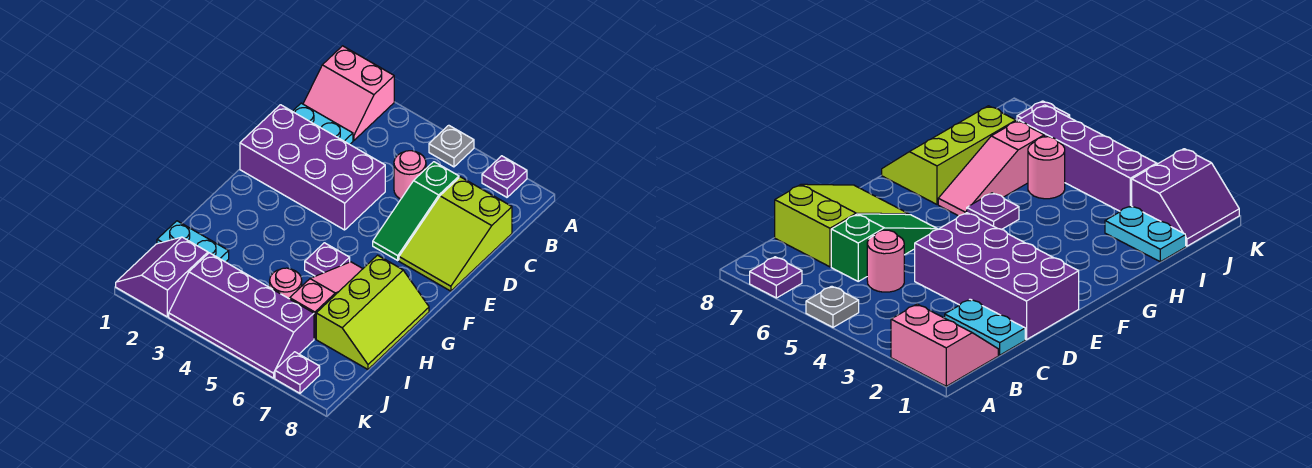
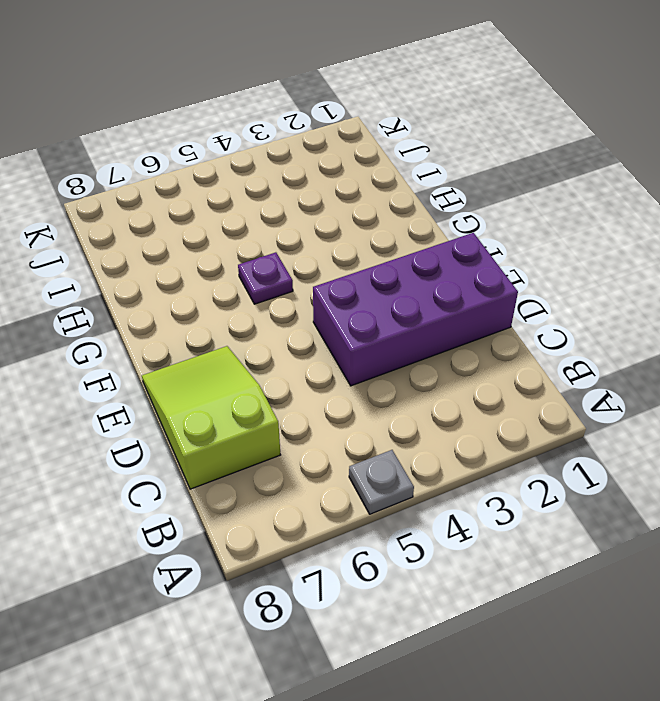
none -> pink 2x2 slope [303,46,394,141]
none -> purple 1x1 plate [482,156,527,197]
none -> cyan 1x2 plate [293,103,353,144]

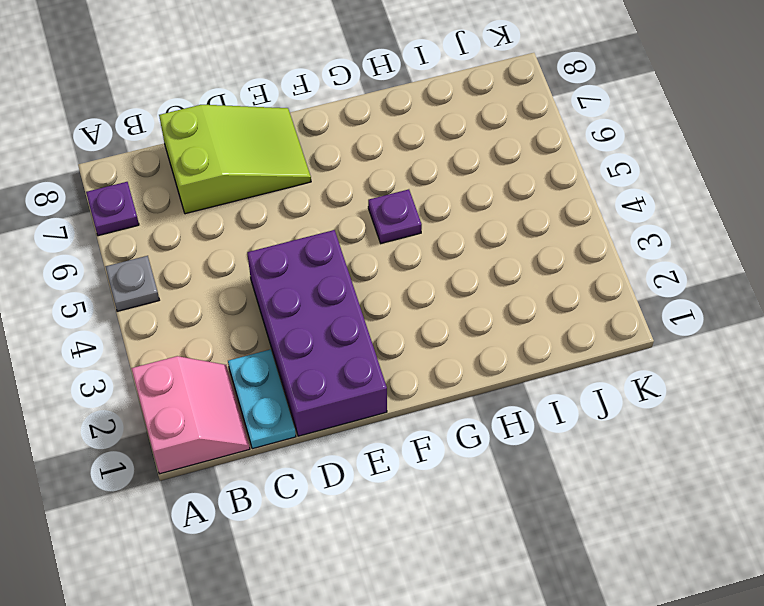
none -> pink 1x1 round brick [394,151,426,199]
none -> green 1x3 slope [373,162,459,260]
none -> pink 1x3 slope [290,262,363,339]

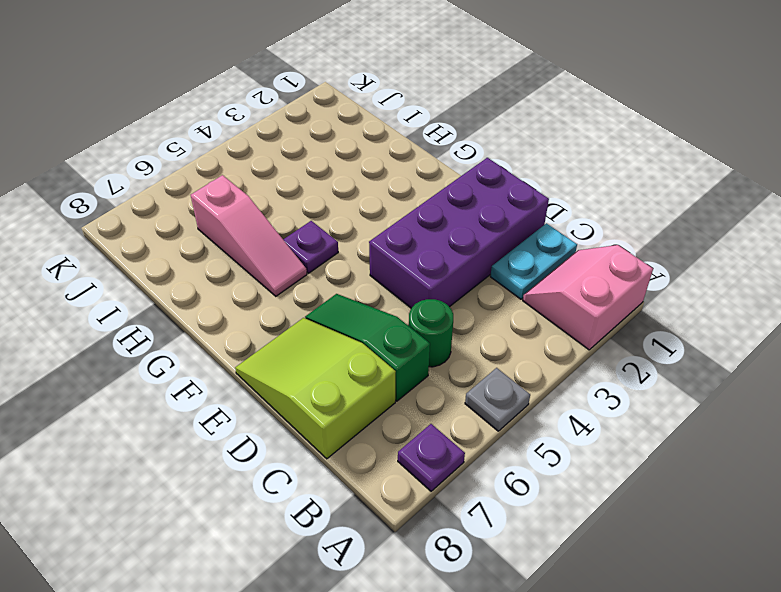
green 1x1 round brick [409,299,453,367] -> pink 1x1 round brick [394,151,426,199]
none -> lime 2x3 slope [316,255,429,369]
none -> cyan 1x2 plate [157,221,229,262]
none -> pink 1x1 round brick [270,268,302,299]

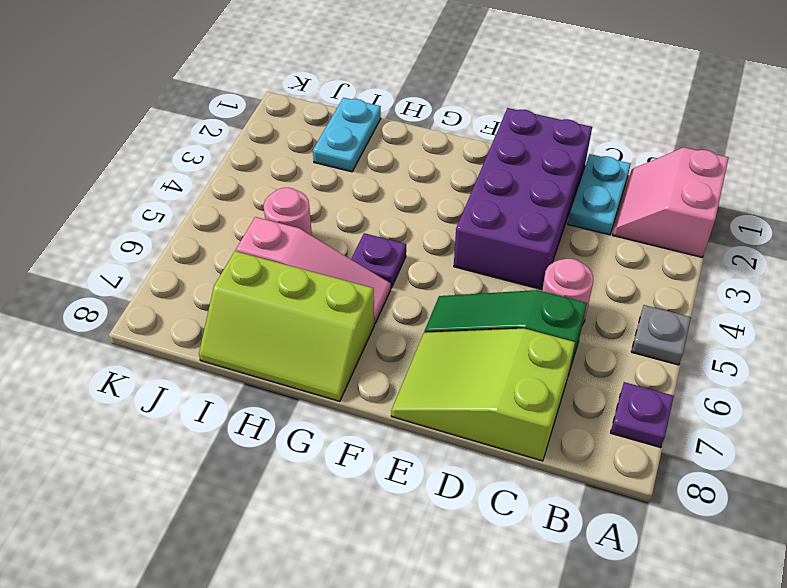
none -> purple 2x2 slope [116,237,208,317]
none -> purple 2x4 slope [169,253,314,378]
none -> purple 1x1 plate [275,352,320,393]

